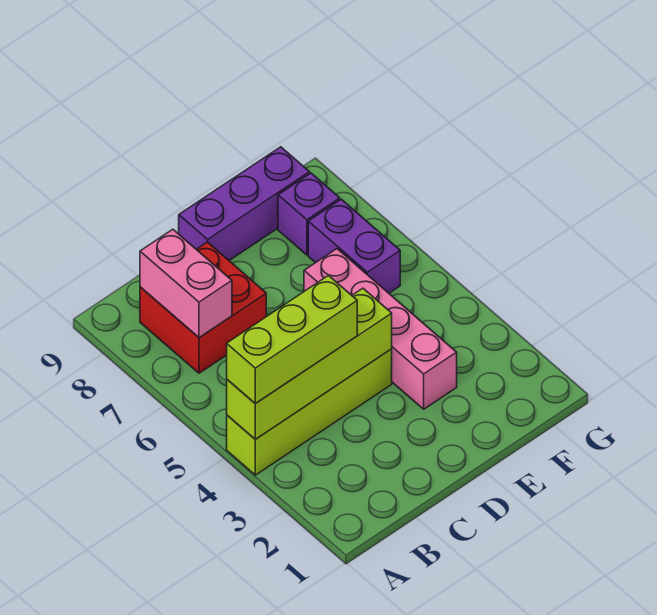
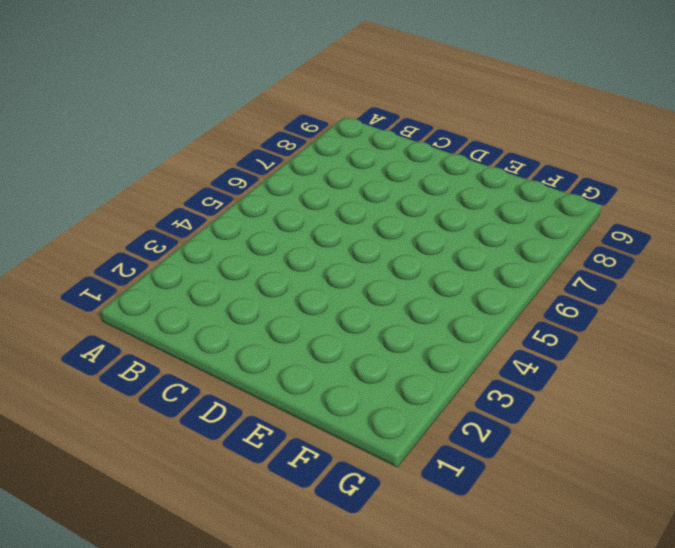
none -> lime 1x4 brick [227,349,392,475]
none -> red 2x2 brick [140,242,266,373]

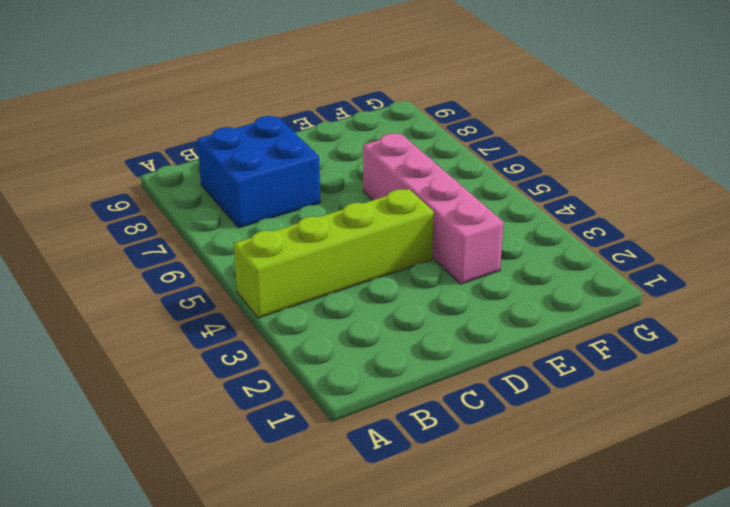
blue 2x2 brick [197,116,320,228] -> red 2x2 brick [140,242,266,373]
none -> purple 1x3 brick [179,147,310,260]
none -> purple 1x2 brick [308,199,400,293]

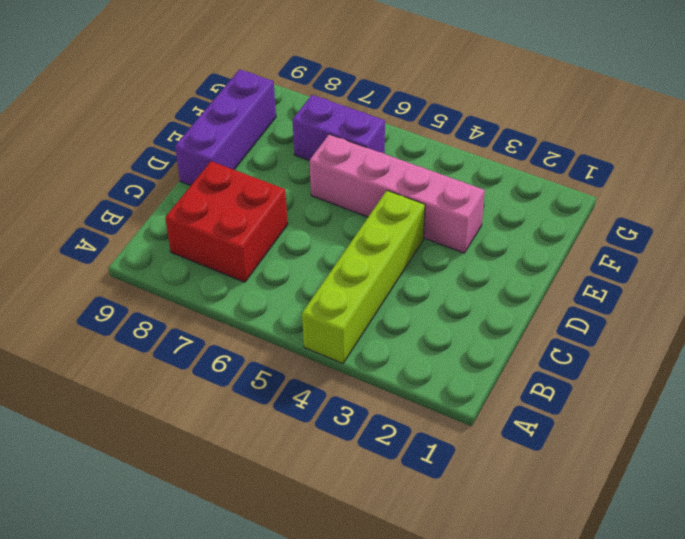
none -> purple 1x1 brick [278,173,340,255]
none -> lime 1x4 brick [227,288,392,439]

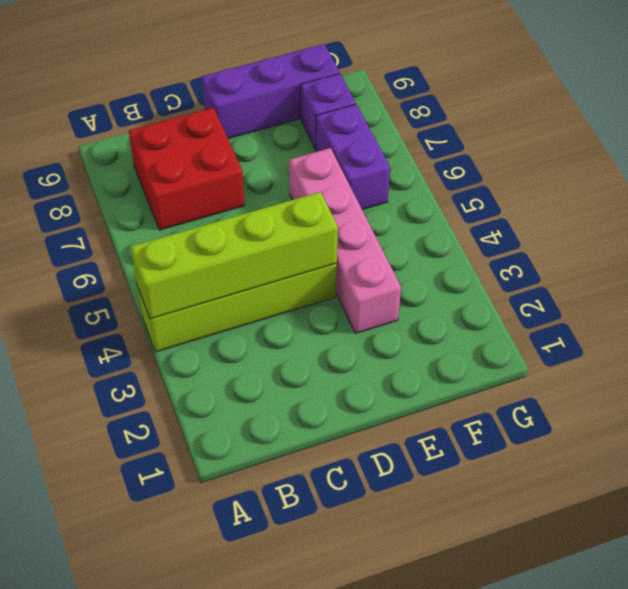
none -> pink 1x2 brick [140,229,232,338]
none -> lime 1x3 brick [227,276,357,404]

